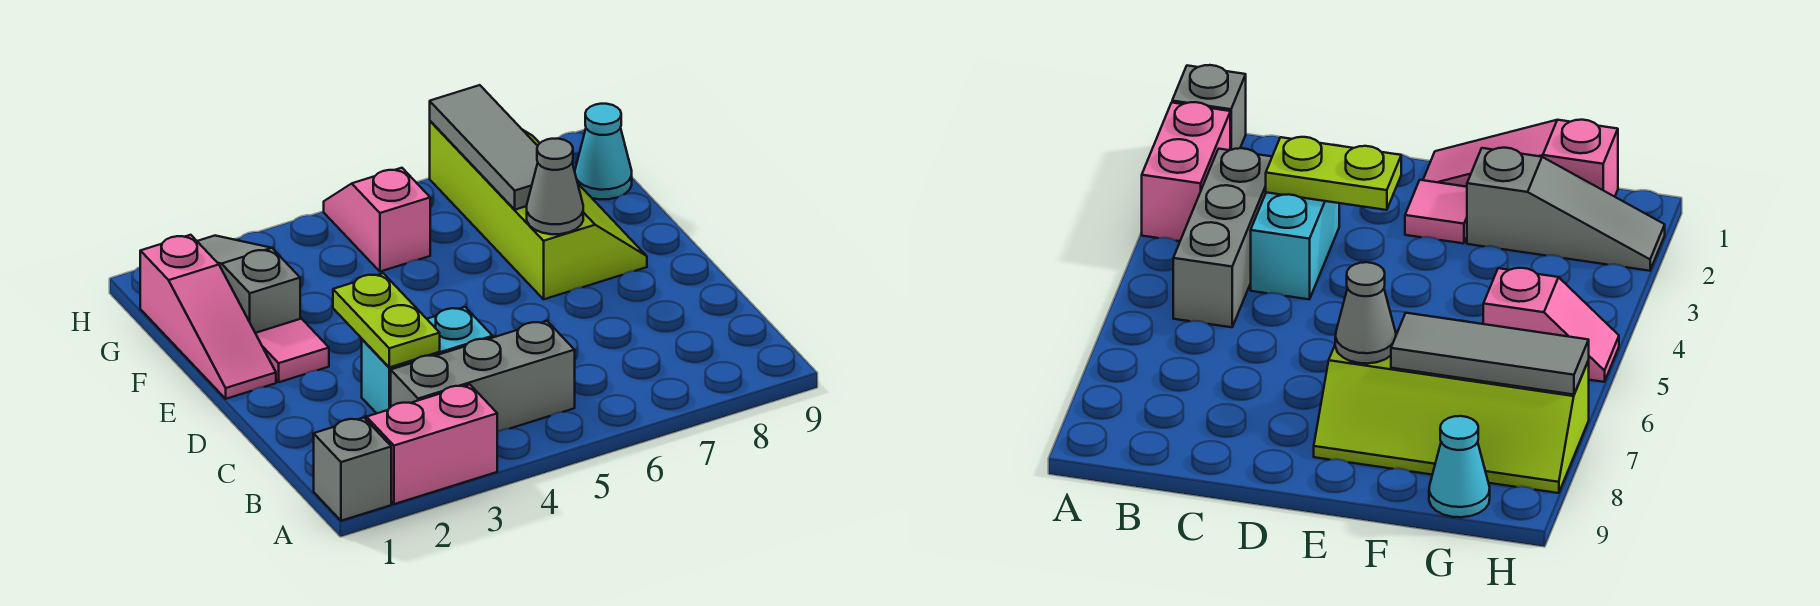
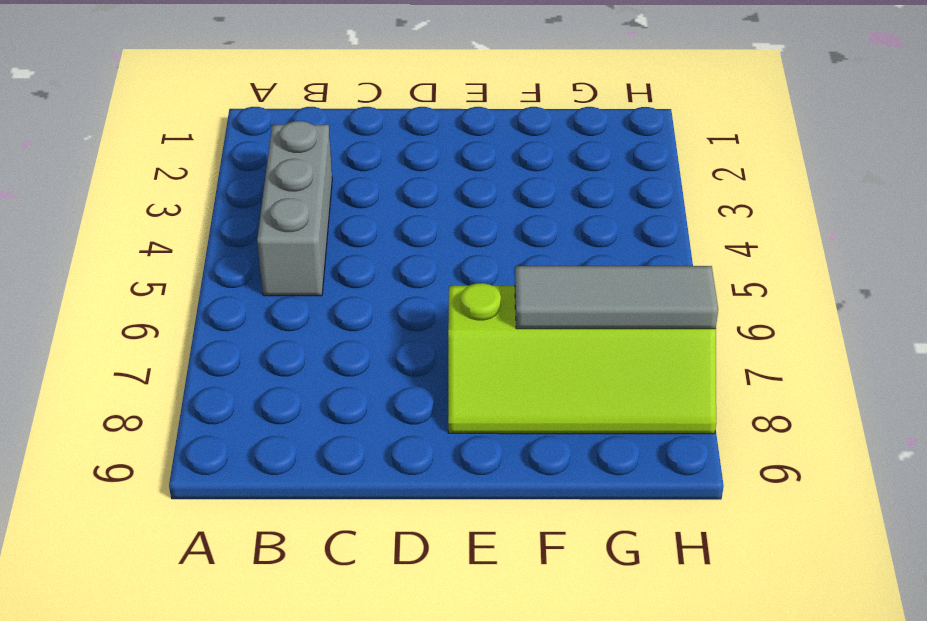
none -> grey 1x1 brick [314,418,391,521]
none -> pink 1x2 brick [366,384,497,504]
none -> cyan 1x2 brick [362,307,493,413]

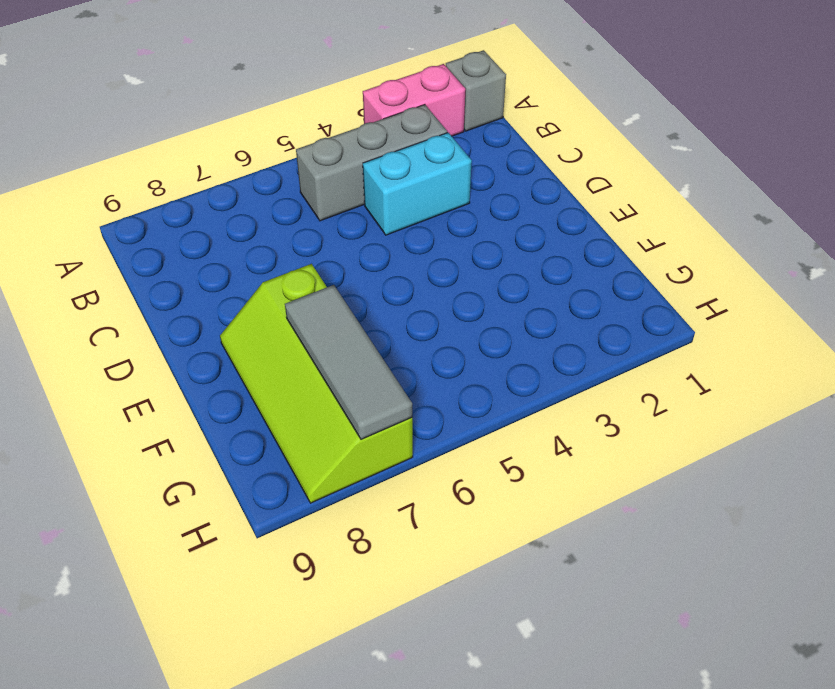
none -> pink 1x3 slope [140,235,276,399]
none -> pink 1x1 tile [255,319,329,382]
none -> grey 1x3 slope [197,236,300,333]

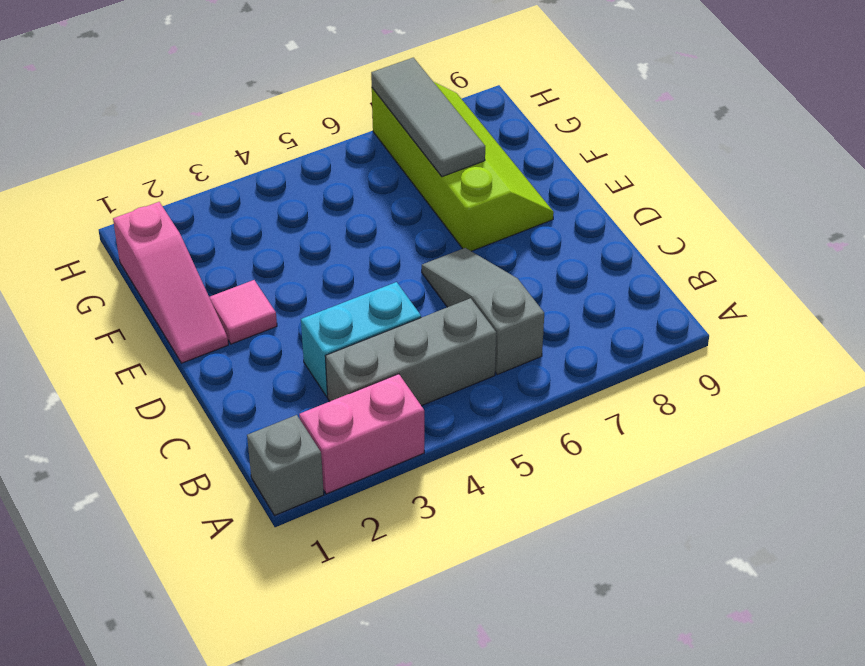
grey 1x3 slope [422,248,544,374] -> grey 1x3 slope moved to [197,236,300,333]
none -> pink 1x2 slope [324,168,430,272]
none -> cyan 1x1 cone [575,104,632,199]
none -> lime 1x2 plate [333,273,440,367]

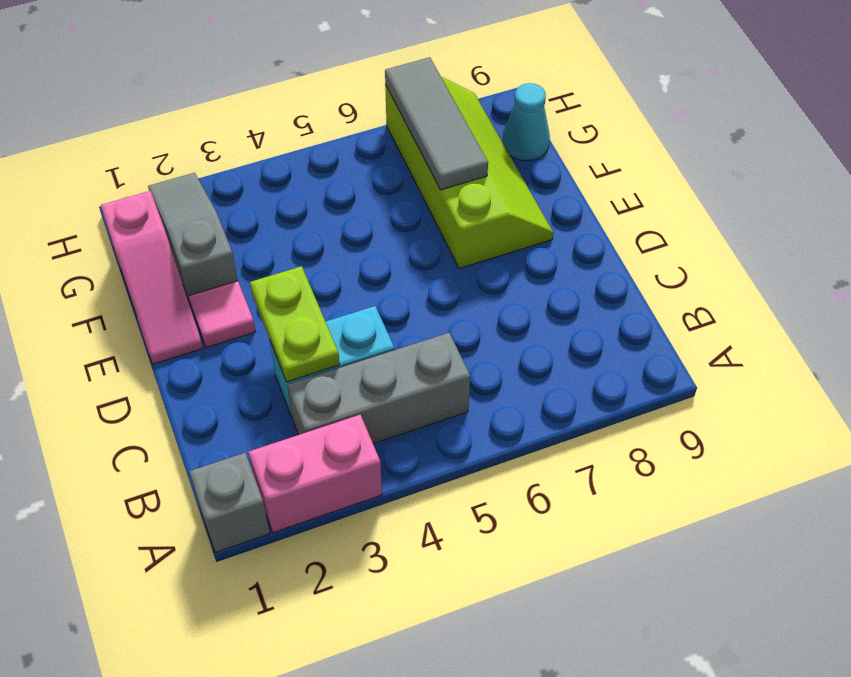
none -> pink 1x2 slope [324,168,430,272]
none -> grey 1x1 cone [527,139,583,234]

